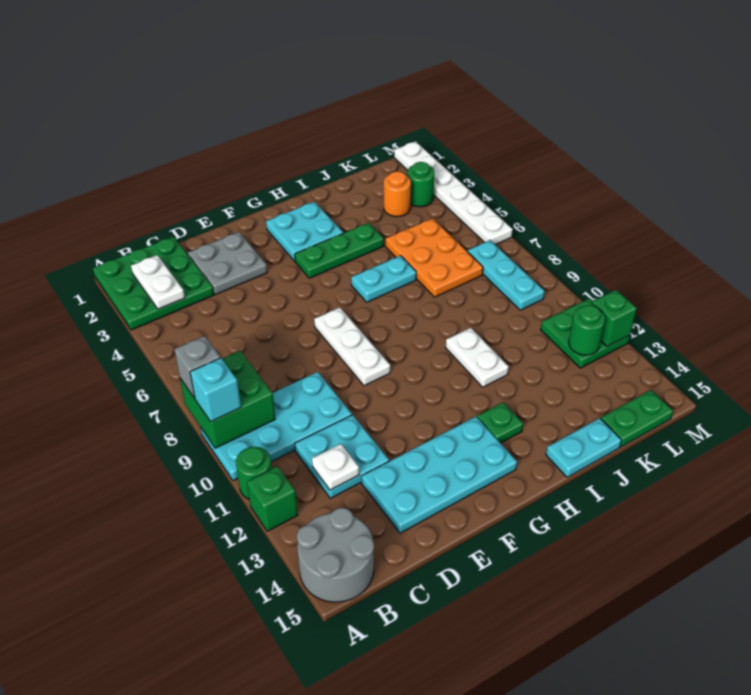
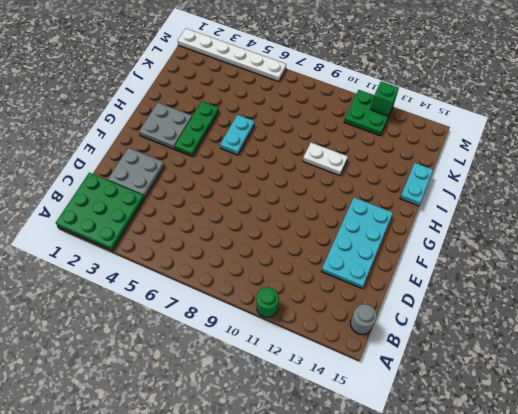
grey 1x1 round brick [350,304,377,334] -> grey 2x2 round brick [297,508,374,602]
grey 2x2 plate [139,103,192,149] -> cyan 2x2 plate [266,202,343,261]
none -> cyan 2x4 plate [201,372,352,481]
none -> green 1x1 brick [247,466,298,531]
none -> cyan 2x2 plate [295,415,389,498]

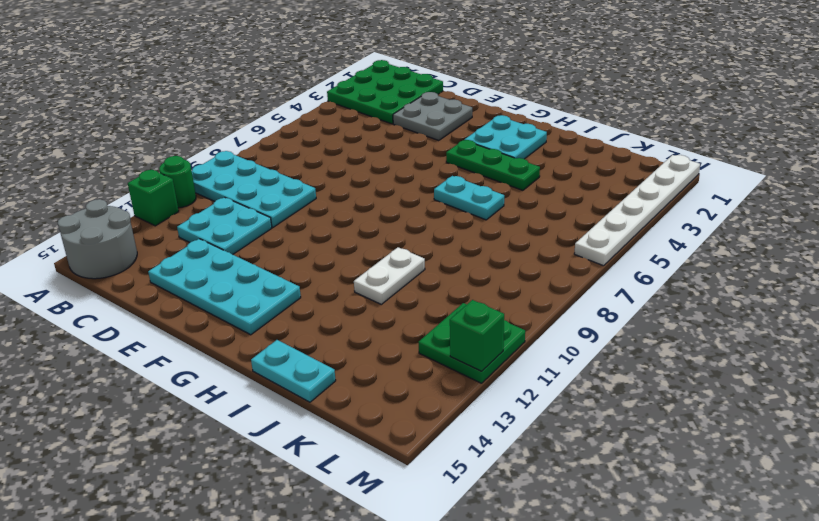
none -> white 1x3 plate [314,307,390,386]
none -> green 1x1 plate [477,402,523,443]
none -> orange 2x3 plate [385,218,483,297]

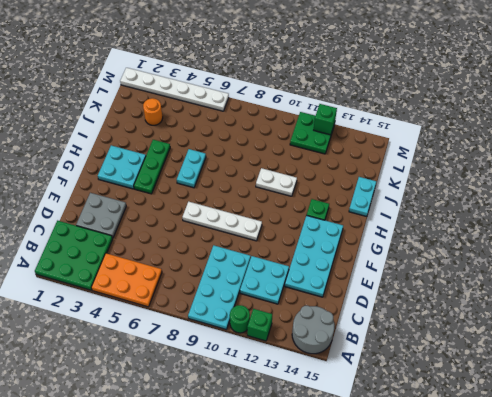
orange 2x3 plate [91,253,162,307] -> orange 2x3 plate moved to [385,218,483,297]
white 1x4 plate [182,202,262,241] -> white 1x3 plate [314,307,390,386]
none -> green 1x2 plate [601,390,673,447]
none -> green 1x1 round brick [407,162,434,207]
none -> cyan 1x3 plate [467,240,545,310]

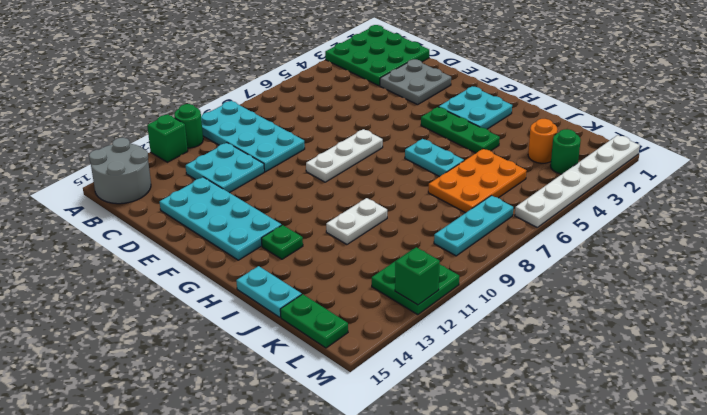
none -> green 2x2 brick [180,351,275,448]
none -> white 1x2 plate [131,255,185,309]
none -> white 1x1 plate [312,444,359,490]

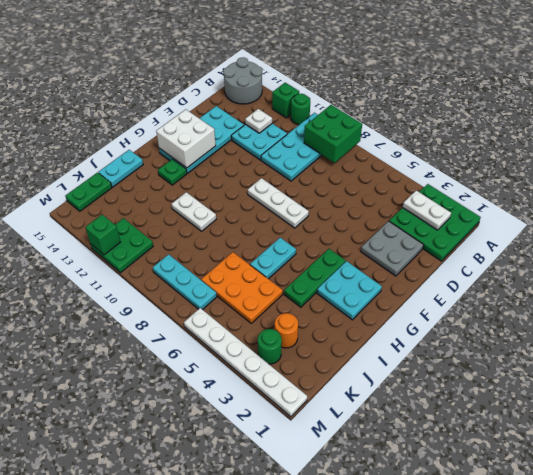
white 2x2 brick [156,109,216,168] -> none
none -> green 1x1 round brick [569,305,605,355]
none -> grey 1x1 brick [174,336,220,398]
none -> cyan 1x1 brick [190,358,241,422]

